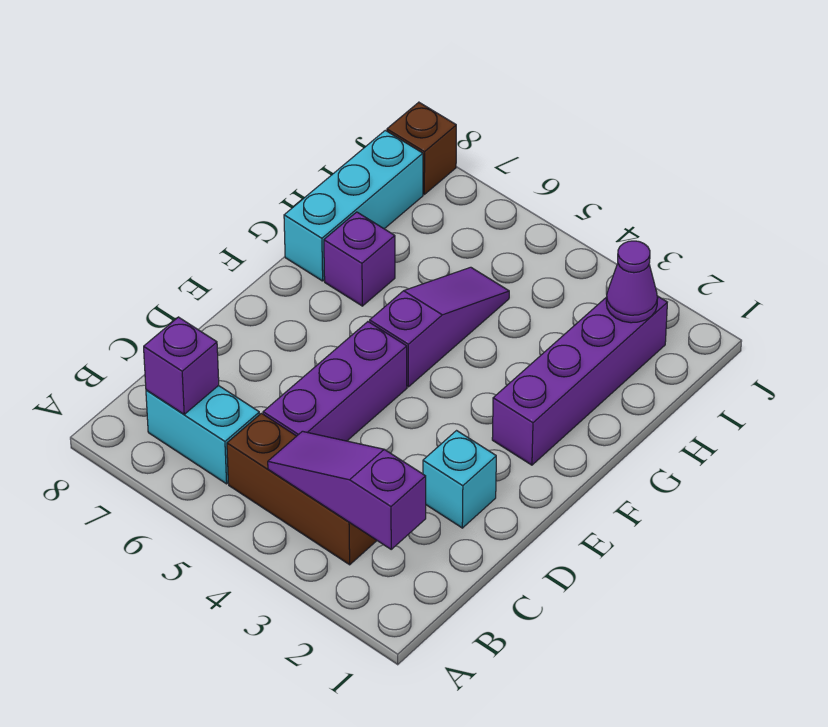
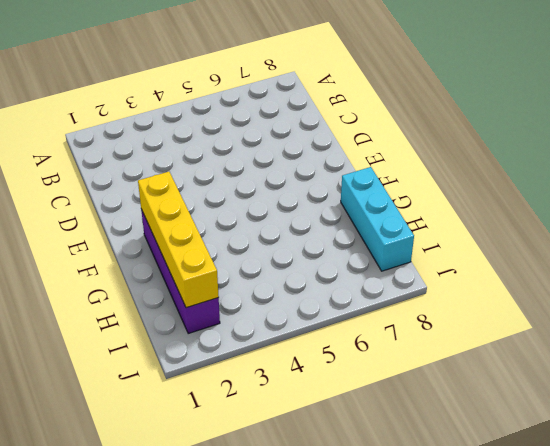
yellow 1x4 brick [138,172,219,308] -> purple 1x1 cone [606,241,658,323]
none -> brown 1x3 brick [227,413,377,565]
none -> cyan 1x2 brick [146,385,260,484]
none -> purple 1x3 brick [263,322,407,441]

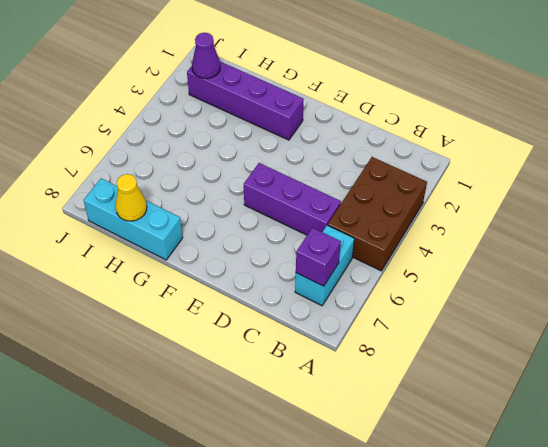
brown 2x3 brick [328,157,427,271] -> brown 1x3 brick [227,413,377,565]
yellow 1x1 cone [115,174,147,221] -> none
none -> cyan 1x1 brick [423,431,496,528]
none -> purple 1x3 slope [370,267,509,387]
none -> purple 1x1 brick [324,212,395,306]

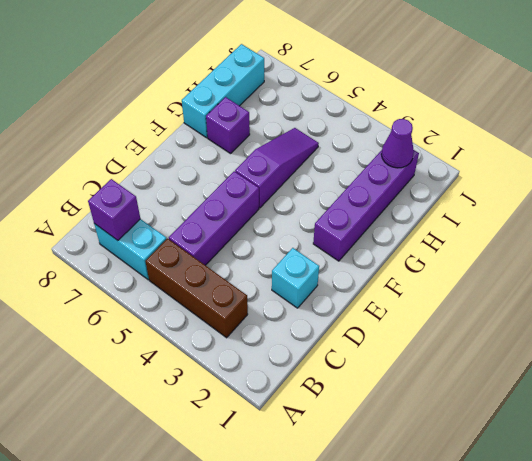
none -> brown 1x1 brick [387,102,456,194]
none -> purple 1x3 slope [268,431,426,549]

